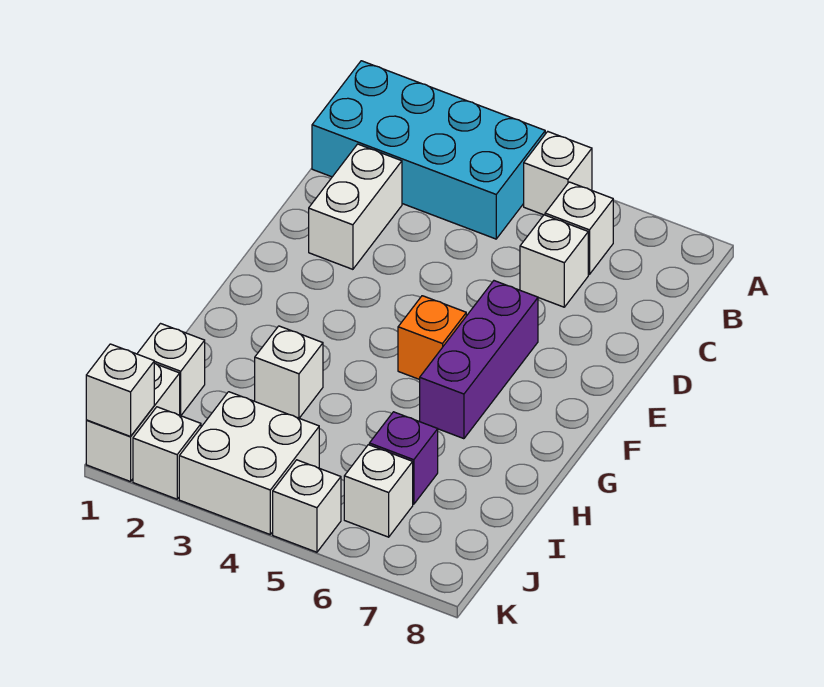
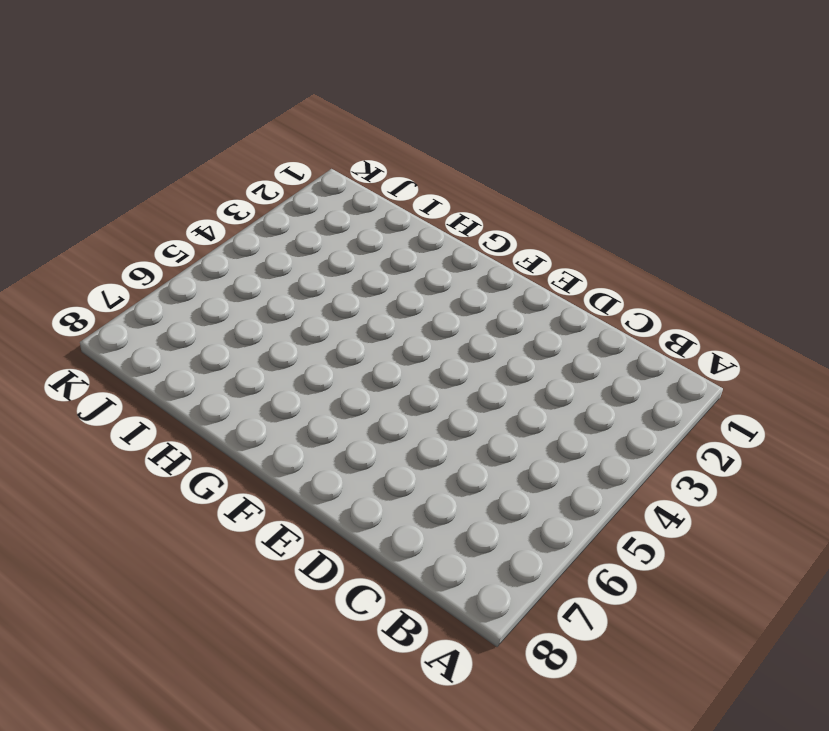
none -> cyan 2x4 brick [312,61,545,239]
none -> white 1x1 brick [524,132,592,215]
none -> white 1x1 brick [545,182,613,274]

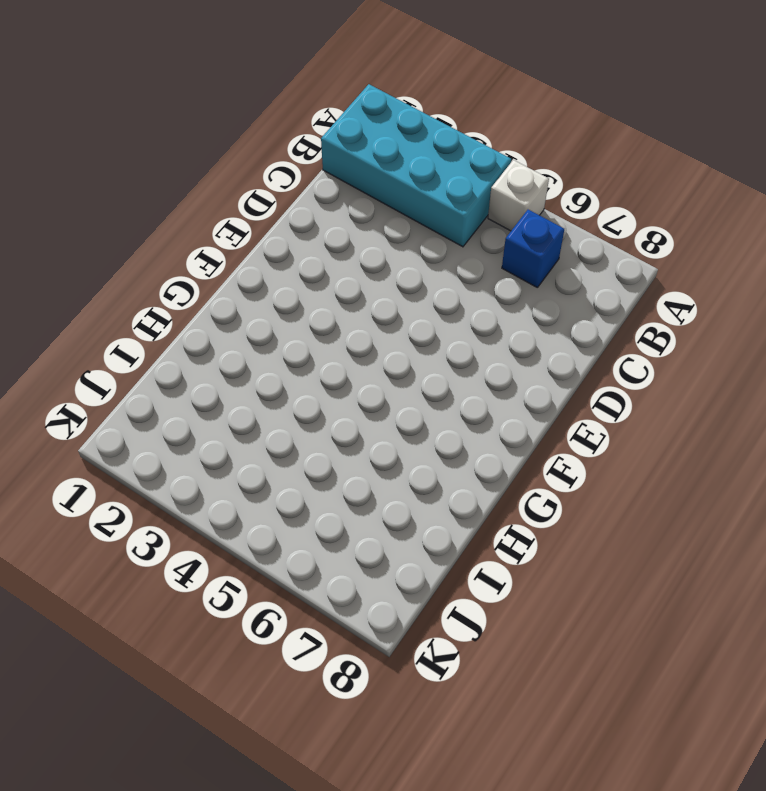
blue 1x1 brick [502,210,564,288] -> white 1x1 brick [545,182,613,274]
none -> white 1x2 brick [309,144,402,269]
none -> white 1x1 brick [520,215,588,307]
none -> purple 1x3 brick [420,281,538,439]

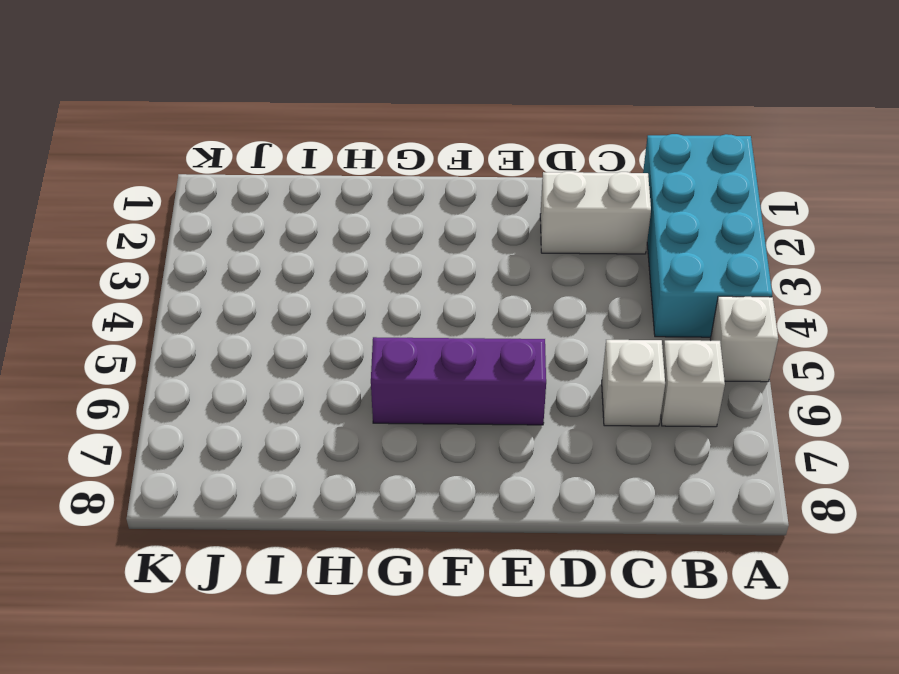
none -> orange 1x1 brick [398,296,466,380]
none -> white 1x1 brick [255,326,323,418]
none -> white 1x1 brick [137,324,205,416]

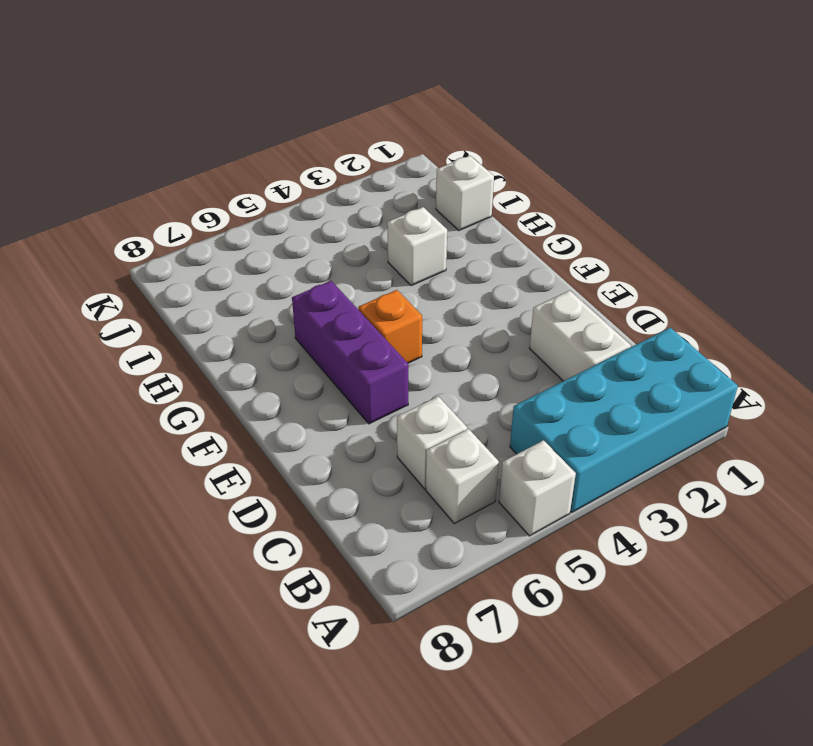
none -> purple 1x1 brick [369,412,438,504]
none -> white 1x2 brick [86,363,180,482]
none -> white 2x2 brick [179,392,319,534]

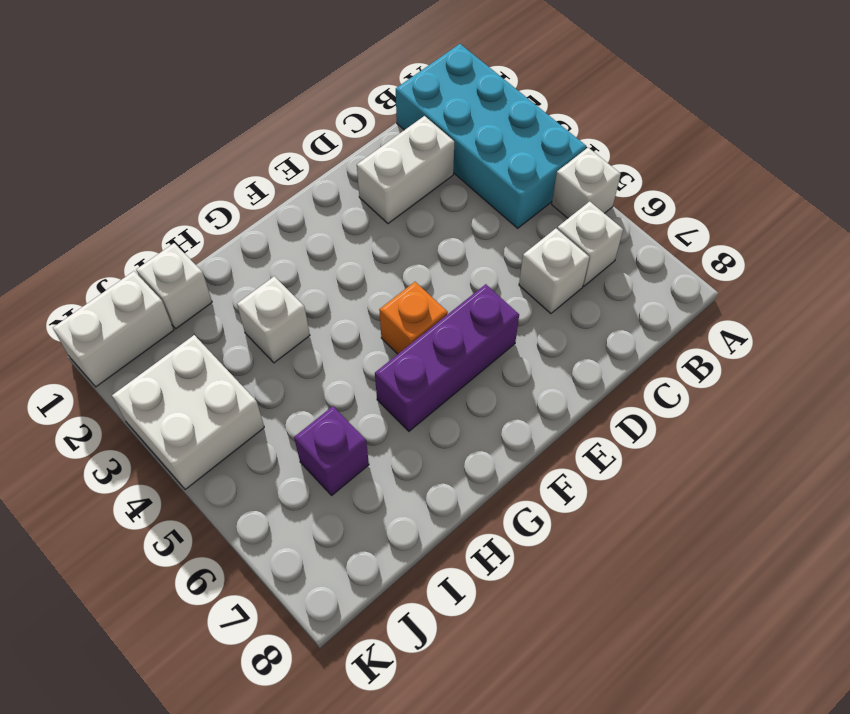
none -> white 1x1 brick [344,445,413,537]
none -> white 1x1 brick [133,407,201,499]
none -> white 1x1 brick [273,460,341,552]

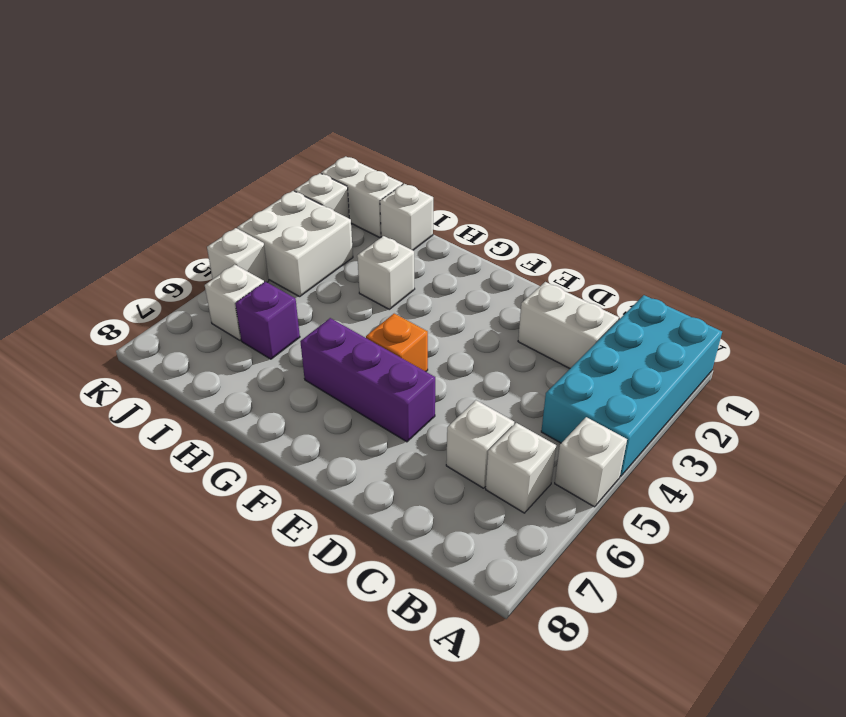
none -> white 1x1 brick [86,344,154,436]

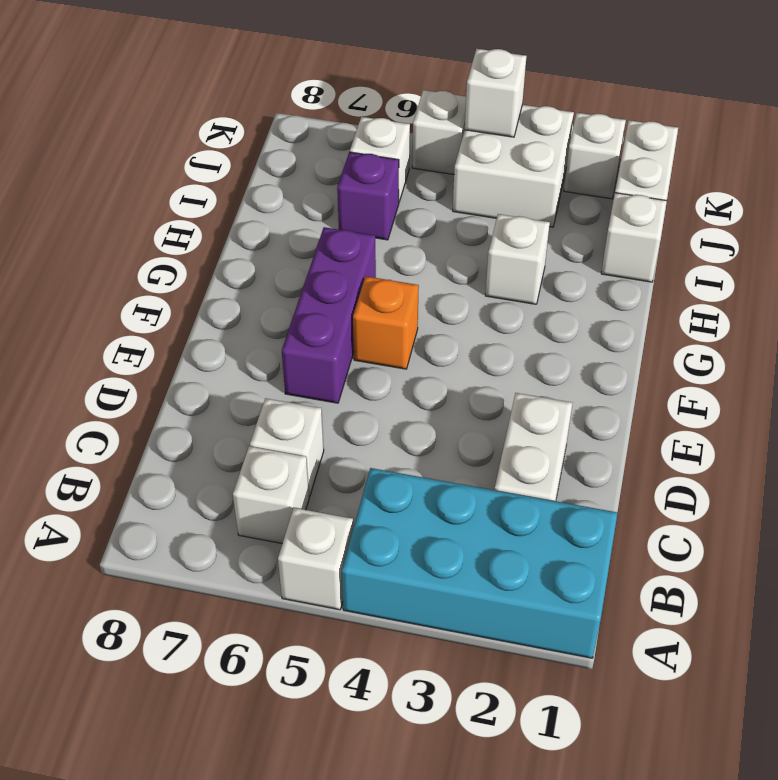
white 1x1 brick [465,49,527,137] -> white 1x1 brick moved to [86,344,154,436]

